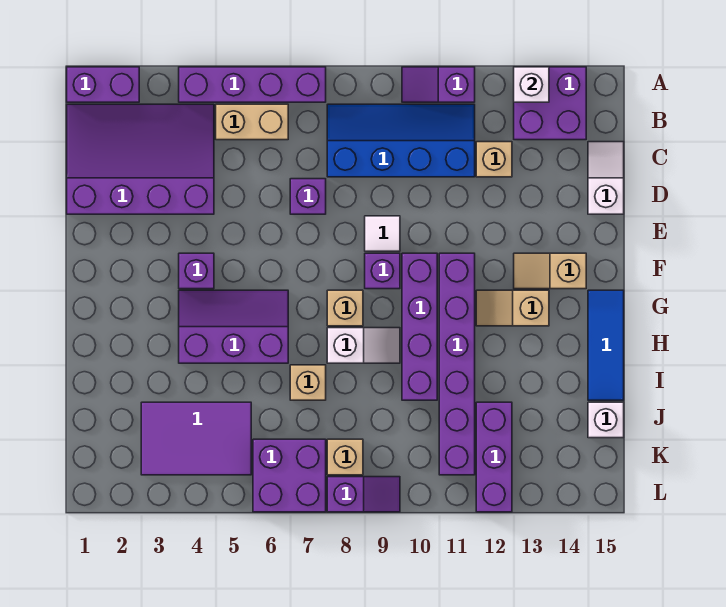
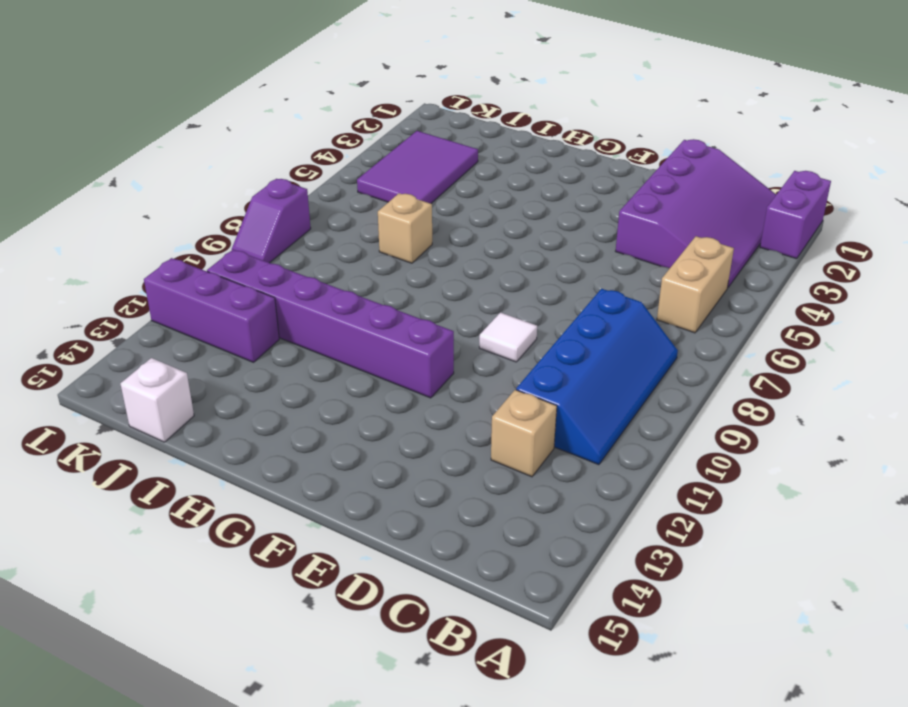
none -> purple 1x4 brick [179,67,326,102]
none -> purple 1x2 slope [402,67,475,102]
none -> purple 2x2 brick [514,67,586,140]

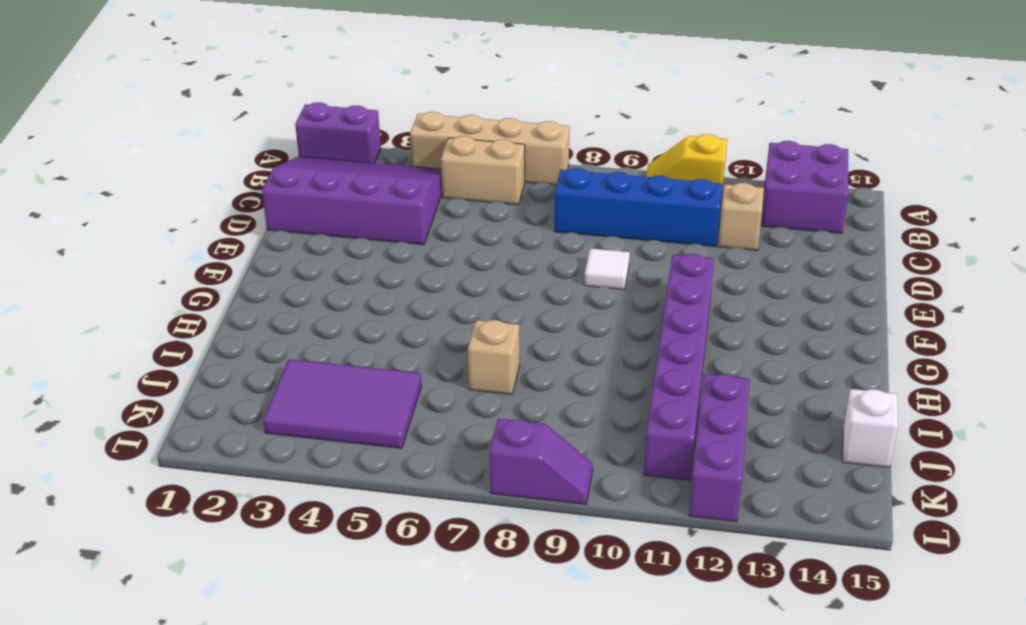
tan 1x4 brick [410,112,570,185] -> purple 1x4 brick [179,67,326,102]
yellow 1x2 slope [646,134,727,189] -> purple 1x2 slope [402,67,475,102]
none -> white 1x2 slope [588,142,624,214]
none -> purple 1x1 brick [290,179,326,214]
none -> purple 1x1 brick [179,253,214,289]

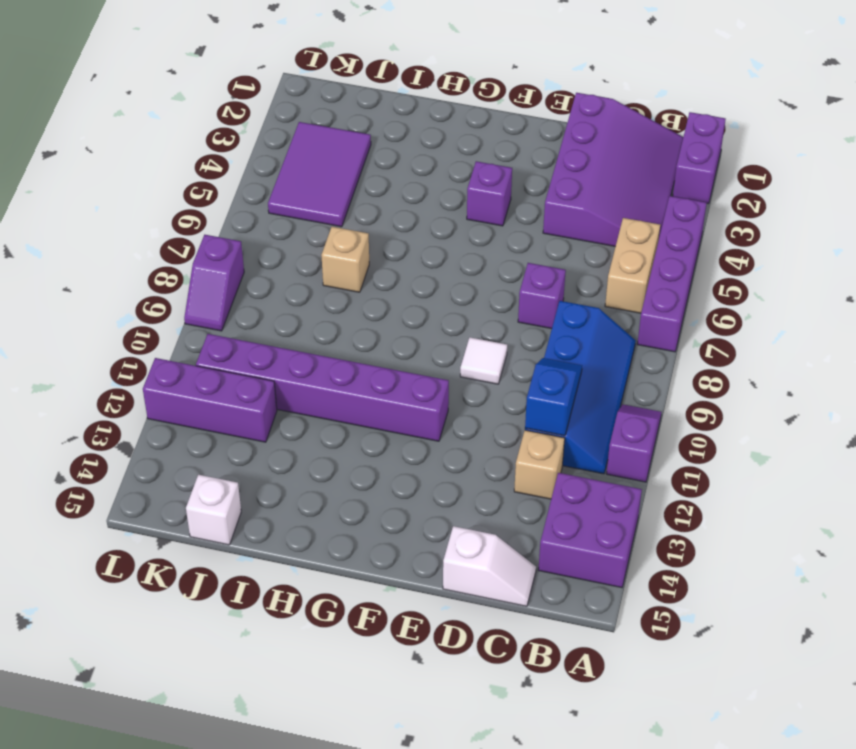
blue 1x2 slope [525,358,582,436] -> none
none -> purple 1x1 brick [365,253,400,289]
none -> purple 1x4 brick [402,253,437,400]
none -> tan 1x2 slope [514,253,586,289]

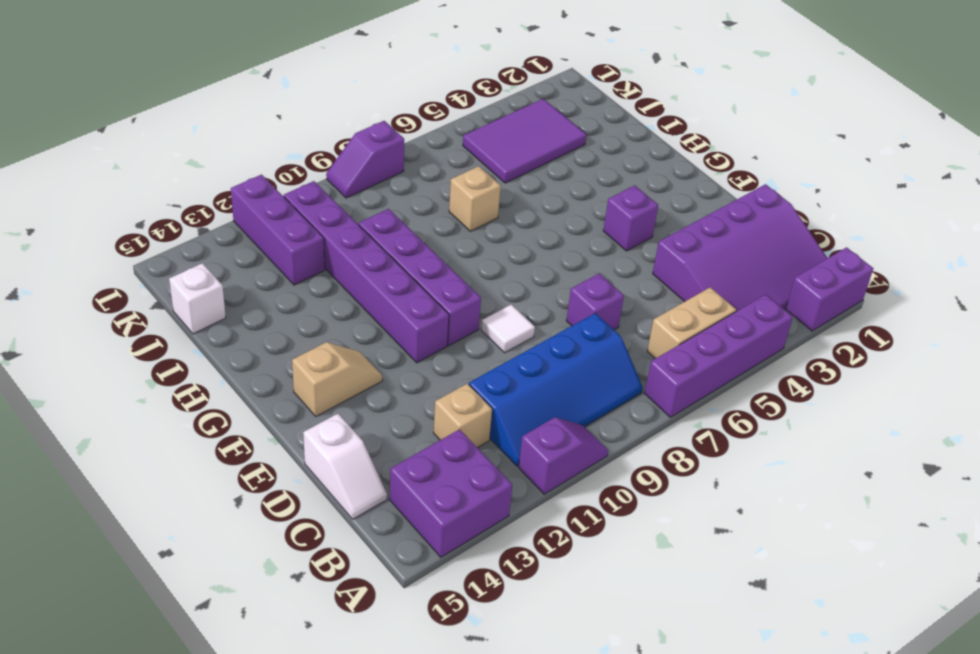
none -> purple 1x1 brick [365,253,400,289]
none -> purple 2x3 slope [179,290,288,363]
none -> tan 1x1 brick [327,290,363,326]

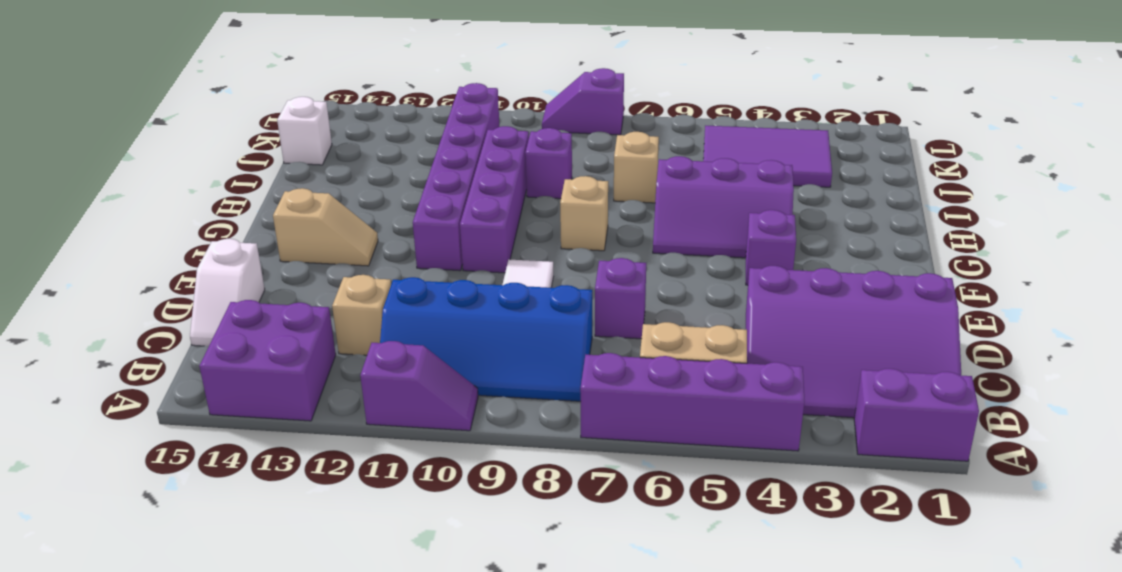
purple 1x1 brick [525,128,572,199] -> purple 1x1 brick moved to [365,253,400,289]
none -> tan 1x2 slope [476,290,549,326]
none -> blue 1x3 tile [588,290,624,400]
none -> white 1x2 slope [327,328,400,363]

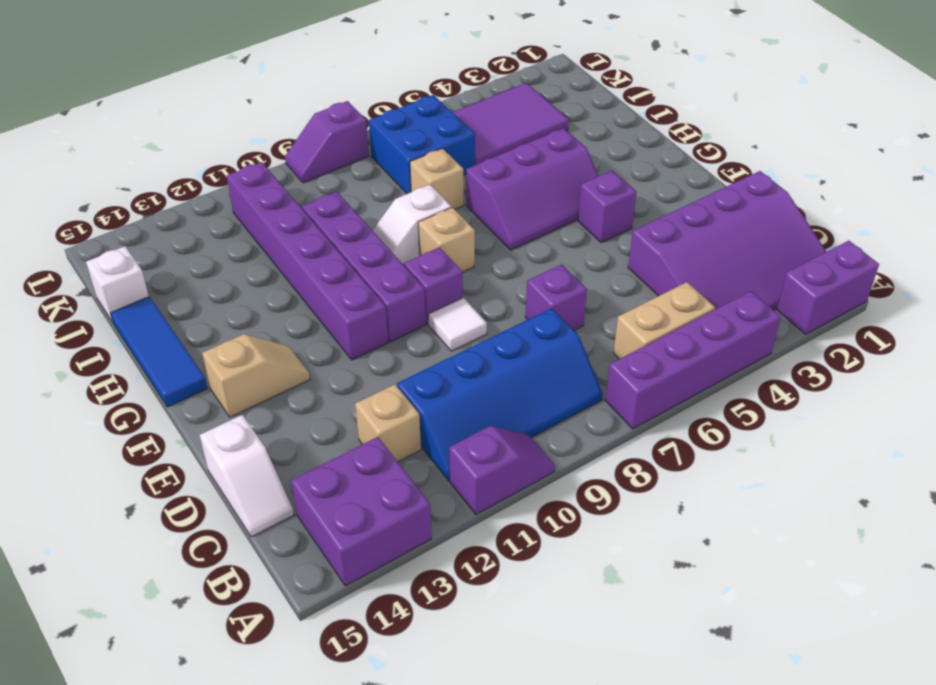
blue 2x2 brick [369,95,475,194] -> purple 2x2 brick [253,439,326,512]
none -> tan 1x2 slope [476,290,549,326]
none -> purple 1x3 brick [476,402,512,512]
none -> tan 1x1 brick [327,439,363,475]

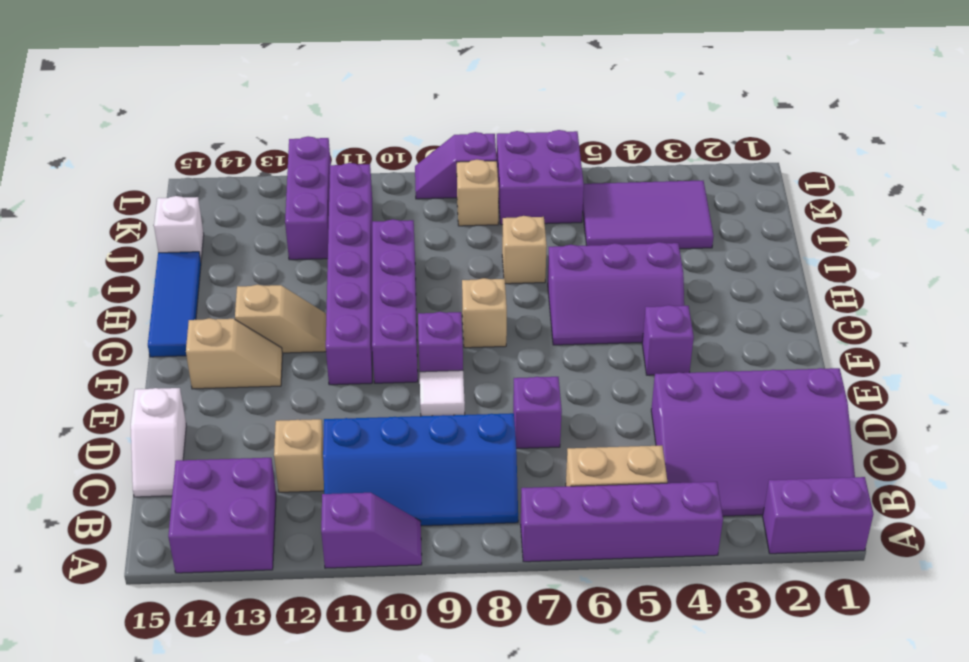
none -> white 1x2 slope [327,328,400,363]
none -> white 1x1 brick [514,67,549,102]

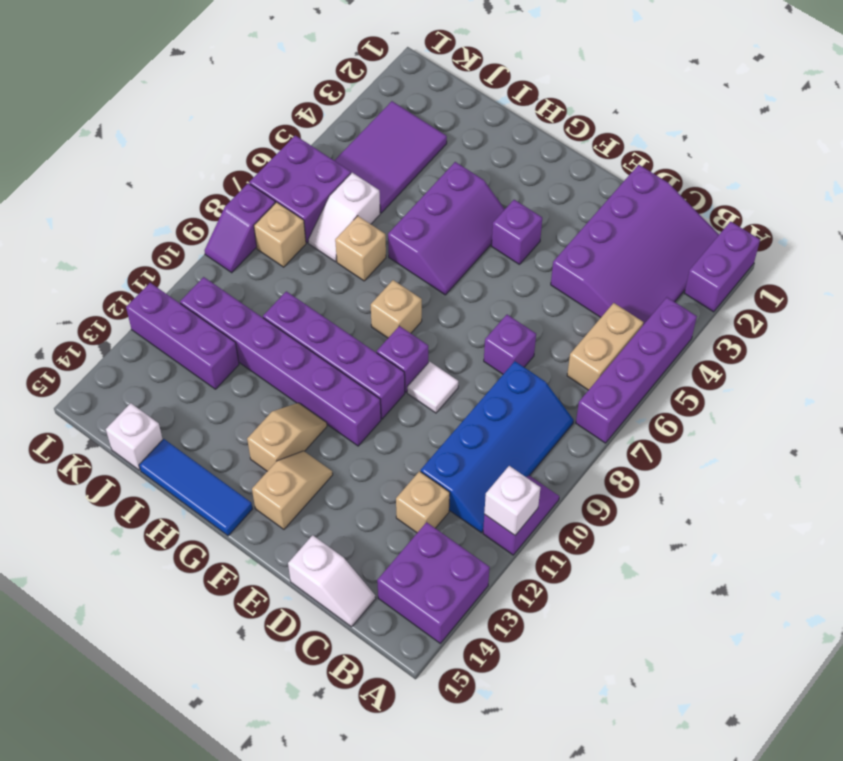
white 1x1 brick [484,466,540,535] -> white 1x1 brick moved to [514,67,549,102]
white 1x2 slope [308,173,380,262] -> white 1x2 slope moved to [327,328,400,363]

